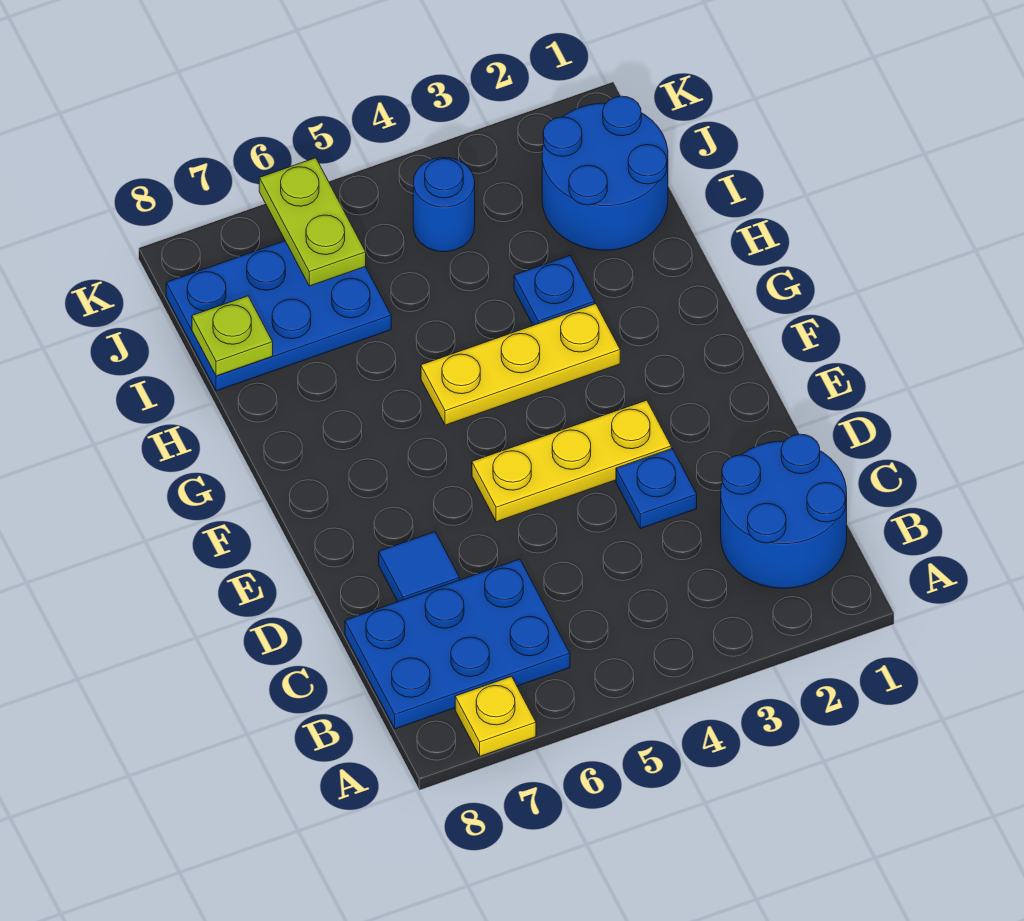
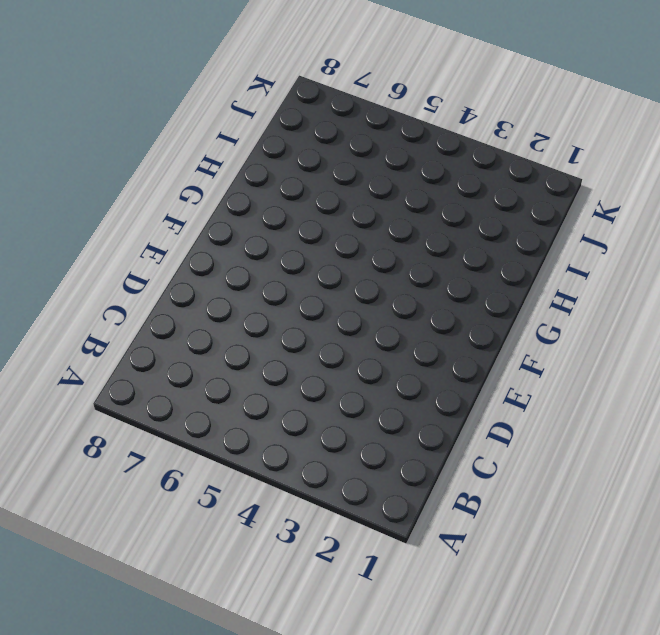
none -> yellow 1x1 plate [455,676,536,756]
none -> blue 2x2 round brick [721,434,847,588]
none -> blue 2x3 plate [345,559,570,729]

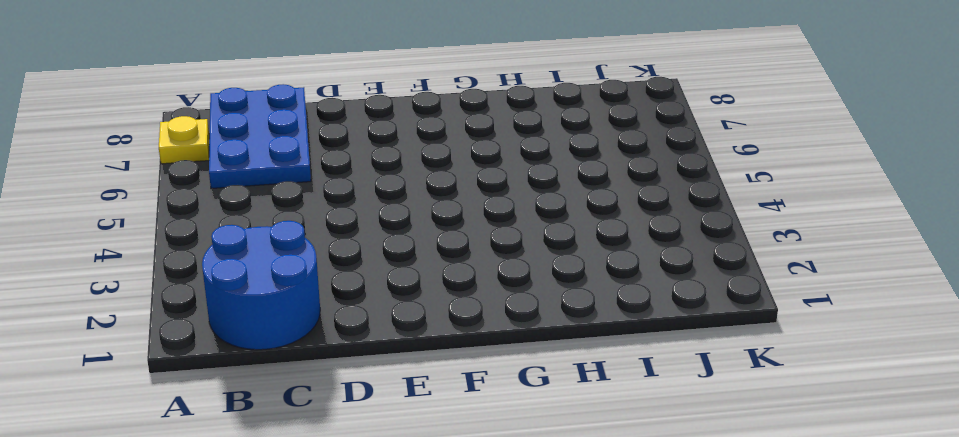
none -> blue 1x1 plate [616,449,697,529]
none -> blue 1x1 tile [379,532,460,602]
none -> yellow 1x3 plate [472,400,671,522]

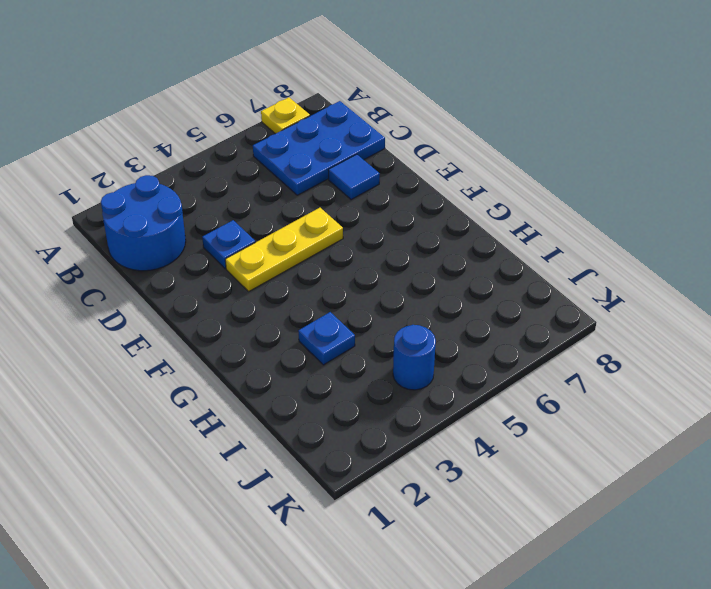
none -> yellow 1x3 plate [421,304,620,425]
none -> blue 2x2 round brick [542,96,668,250]
none -> blue 2x3 plate [166,241,391,391]

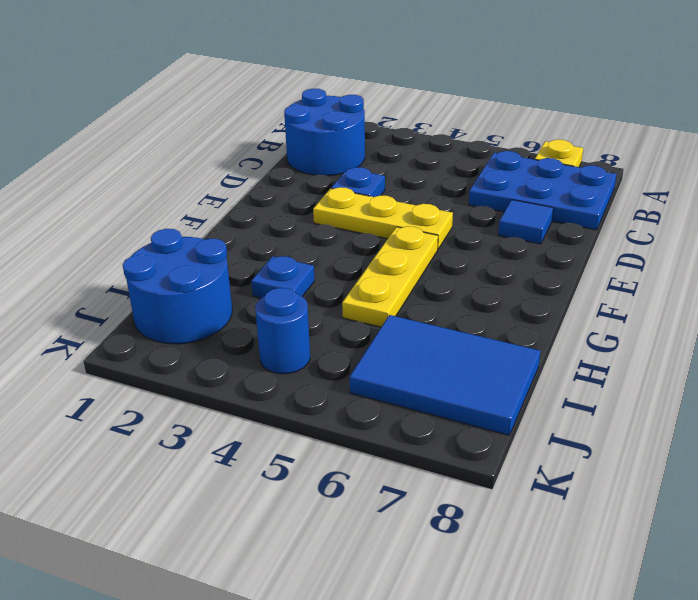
yellow 1x3 plate [342,226,438,327] -> yellow 1x3 plate turned to [421,304,620,425]
blue 2x3 tile [350,315,540,435] -> blue 2x3 plate [166,241,391,391]
none -> lime 1x1 plate [192,296,273,376]
none -> lime 1x2 plate [259,158,366,286]

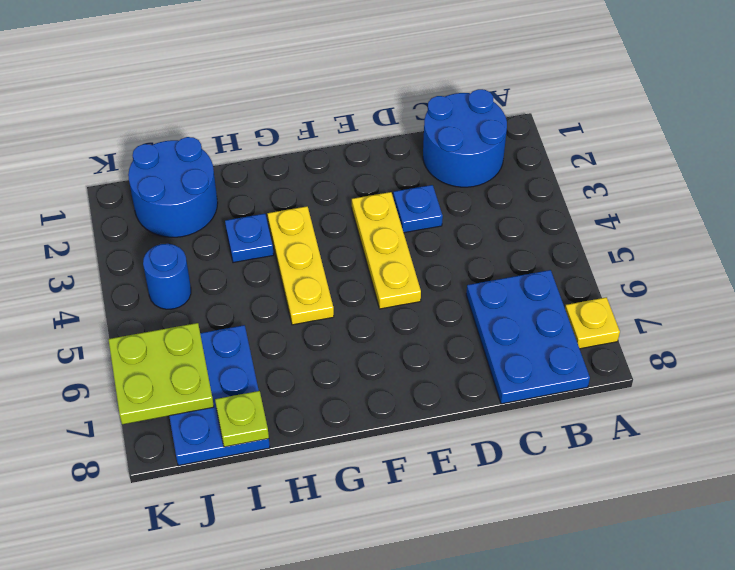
lime 2x2 plate [108,323,214,424] -> lime 1x2 plate [259,158,366,286]
none -> blue 1x1 tile [379,532,460,602]

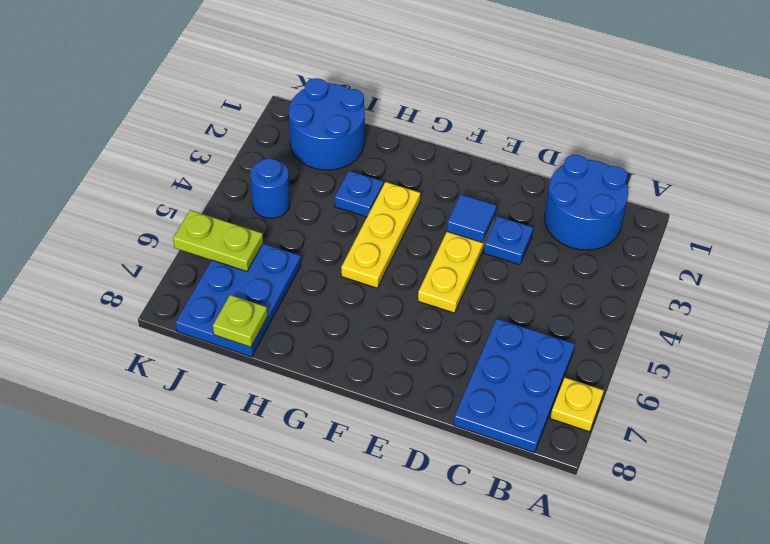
blue 1x1 tile [447,194,496,243] -> blue 1x1 tile moved to [379,532,460,602]

